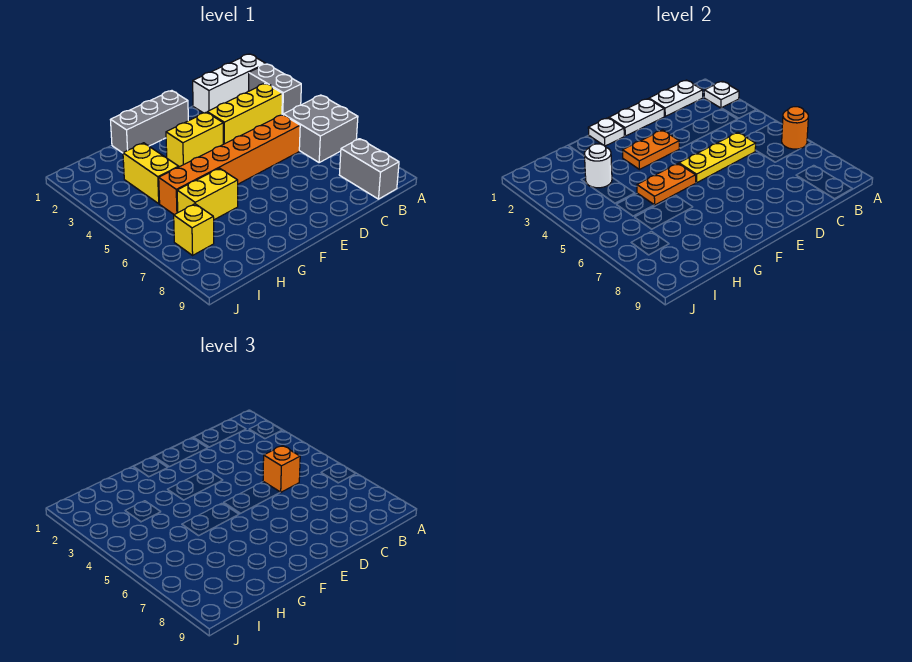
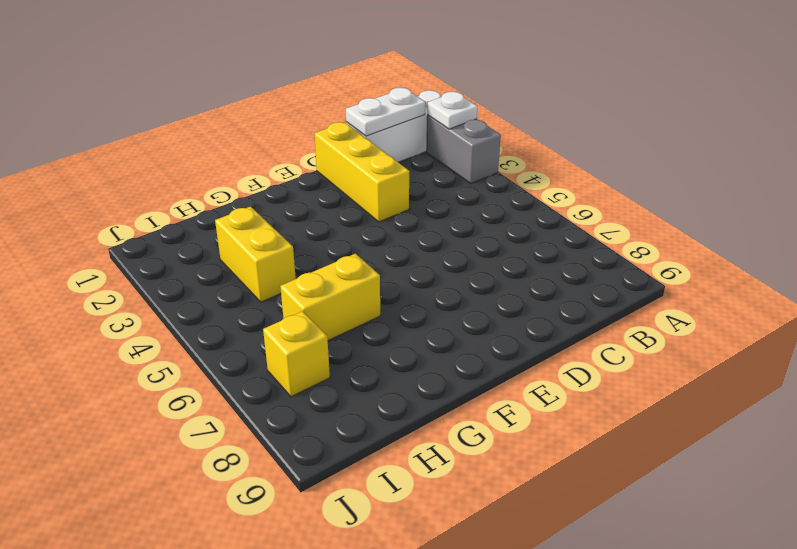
yellow 1x3 brick [315,122,409,222] -> yellow 1x3 brick turned to [207,83,282,144]
none -> grey 2x2 brick [283,95,358,162]
none -> grey 1x2 brick [339,139,399,199]
none -> orange 1x6 brick [159,115,300,215]

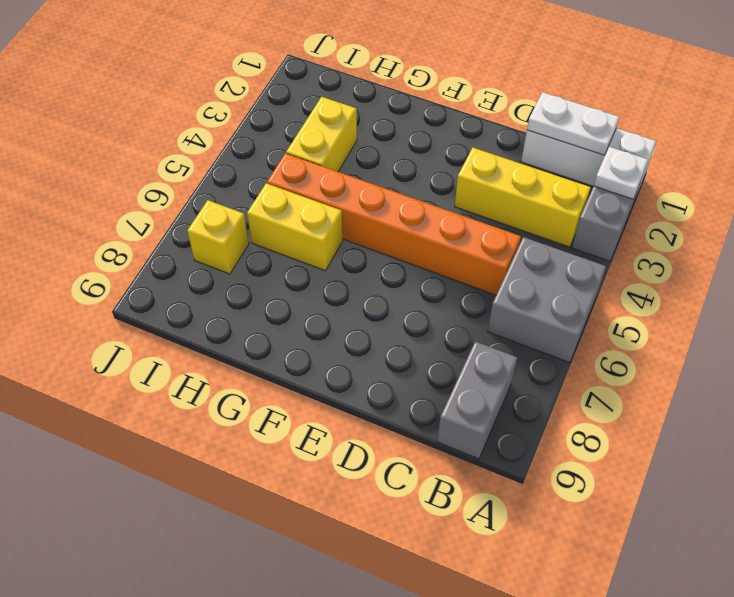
none -> grey 1x3 brick [110,91,188,153]
none -> yellow 1x2 brick [166,112,223,167]
none -> orange 1x1 round brick [782,107,808,149]

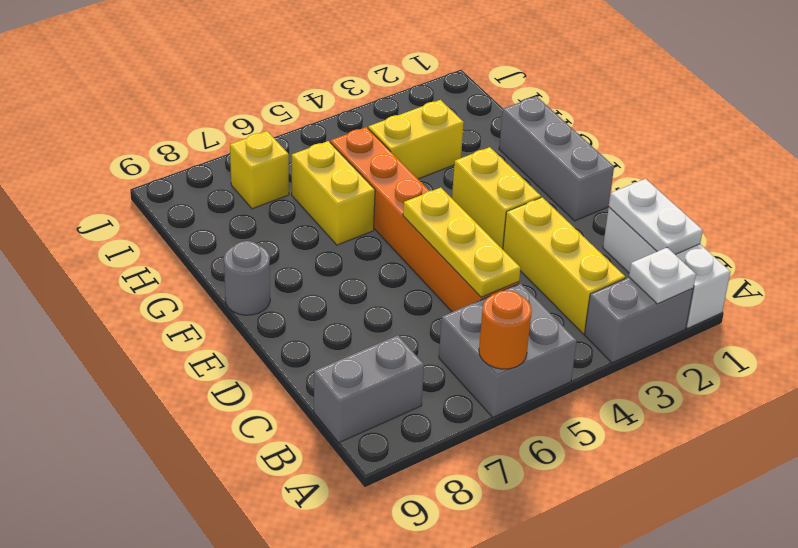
grey 1x1 round brick [224,241,270,315] -> none
none -> white 1x2 plate [609,99,664,136]
none -> orange 1x2 plate [623,130,679,169]
none -> white 1x1 plate [588,118,624,146]

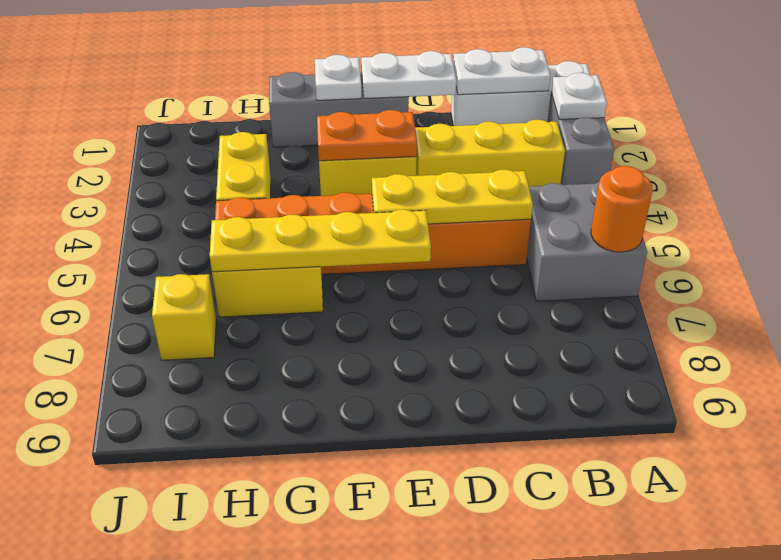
yellow 1x4 plate [210,209,431,272] -> none
none -> grey 1x2 brick [339,139,399,199]
none -> orange 1x2 plate [637,164,696,205]
none -> white 1x1 round brick [584,144,612,188]

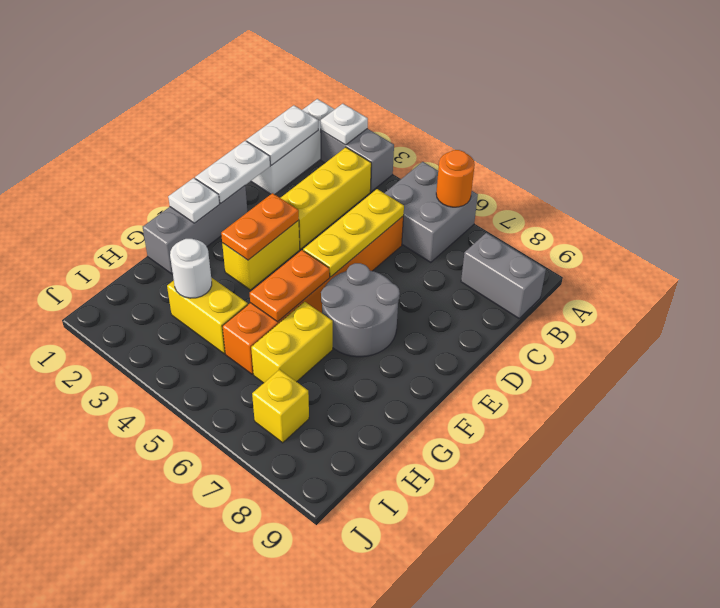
grey 2x2 round brick [321,263,400,357] -> none
none -> orange 1x1 brick [263,446,300,492]

